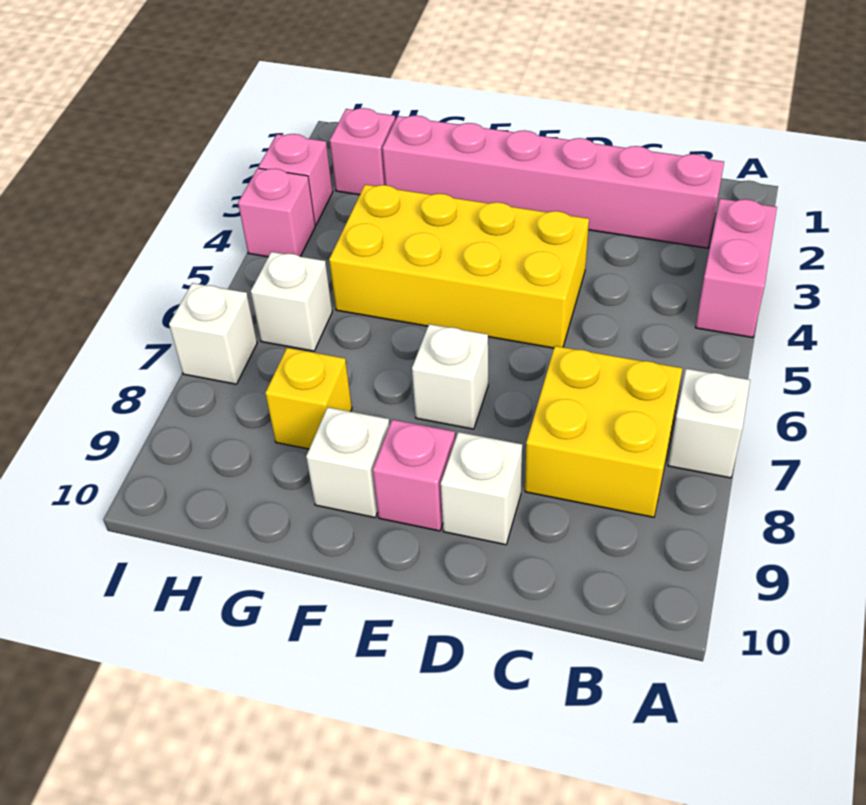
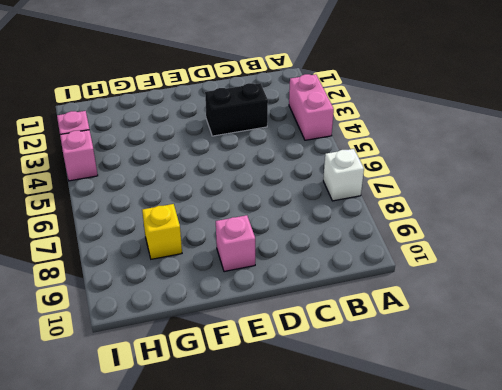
black 1x2 brick [205,83,268,136] -> none
none -> pink 1x6 brick [382,115,724,248]
none -> yellow 2x2 brick [525,346,682,517]
none -> yellow 2x4 brick [329,185,589,348]

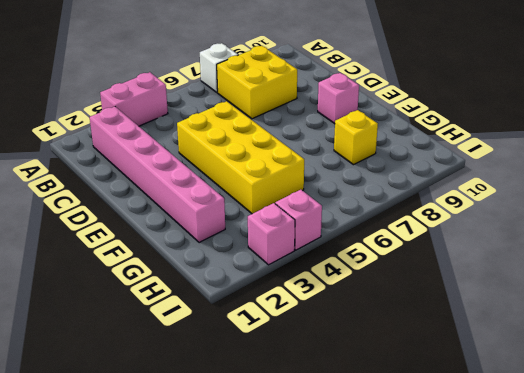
none -> white 1x1 brick [441,432,522,545]
none -> white 1x1 brick [412,324,488,429]
none -> white 1x1 brick [306,407,390,518]

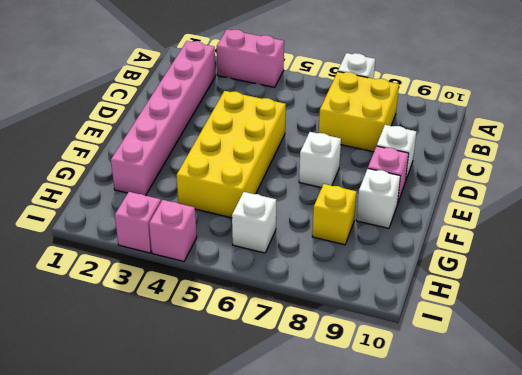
none -> pink 1x1 brick [330,108,395,195]
none -> white 1x1 brick [169,283,257,384]

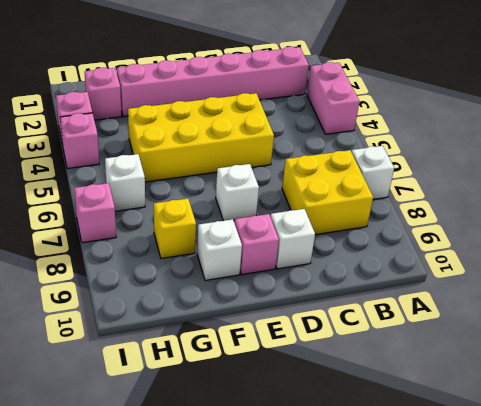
pink 1x1 brick [74,183,116,243] -> white 1x1 brick [169,283,257,384]

